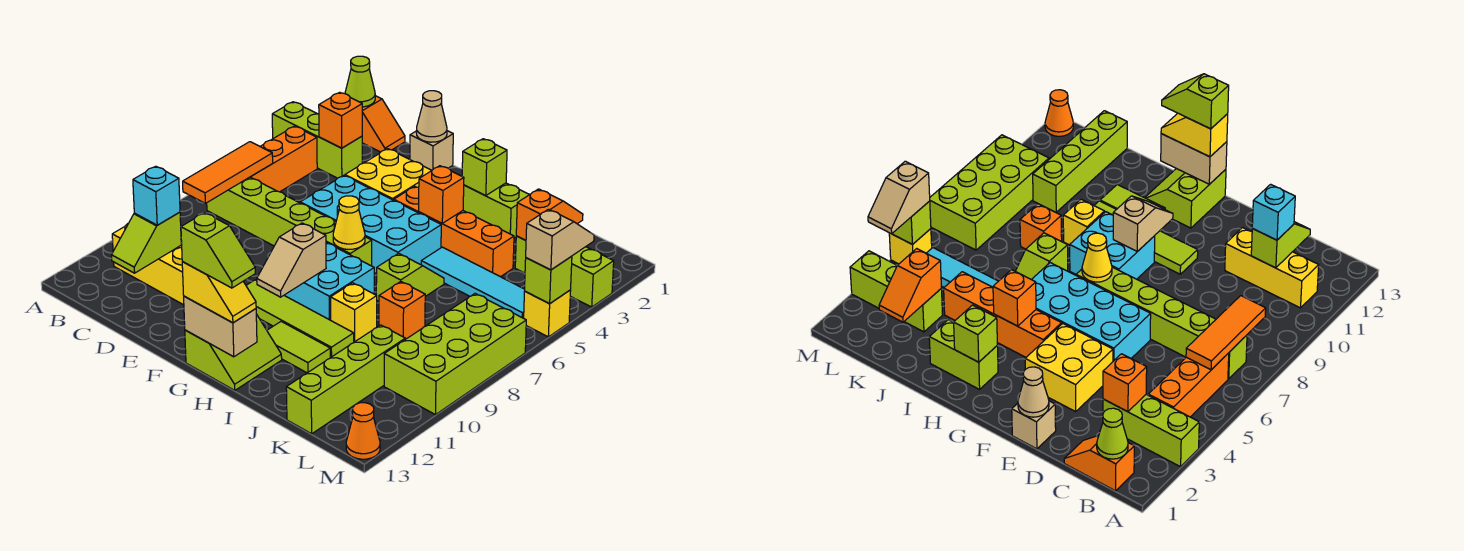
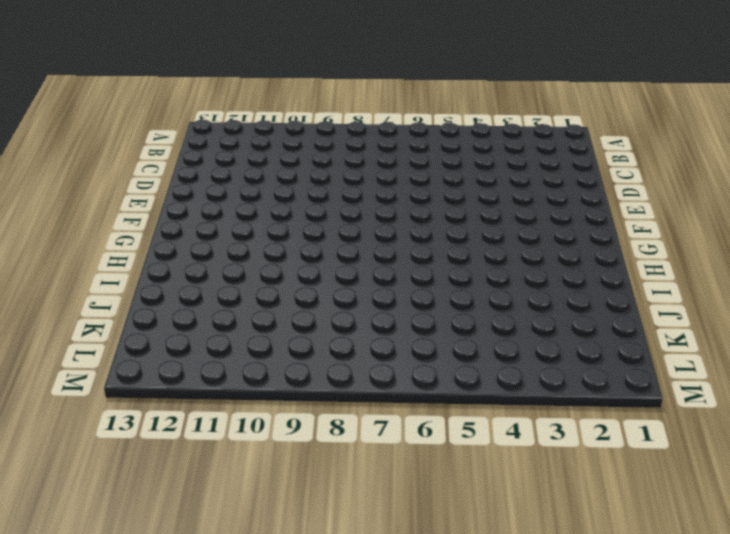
none -> lime 1x3 brick [272,102,362,178]
none -> orange 1x2 slope [362,96,405,152]
none -> orange 1x3 brick [251,126,317,192]
none -> lime 1x6 brick [207,177,372,266]

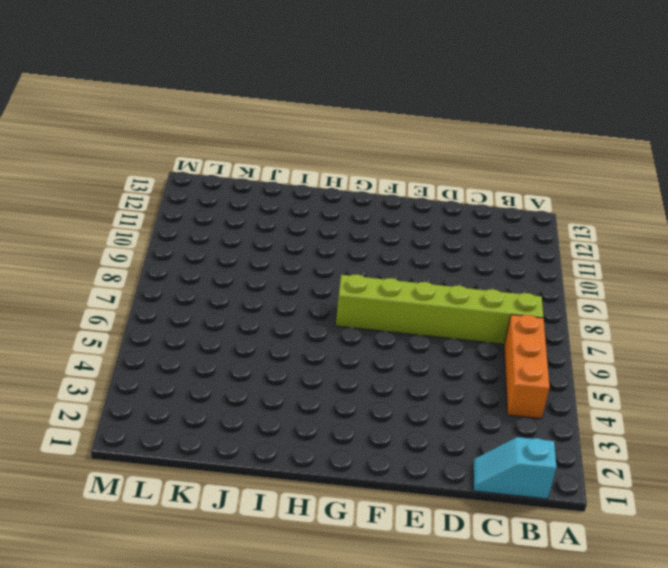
cyan 1x2 slope [473,437,556,499] -> orange 1x2 slope [362,96,405,152]
none -> lime 1x3 brick [272,102,362,178]
none -> yellow 1x3 brick [112,224,184,305]
none -> tan 1x1 brick [410,131,453,170]
none -> yellow 2x2 brick [345,149,432,200]

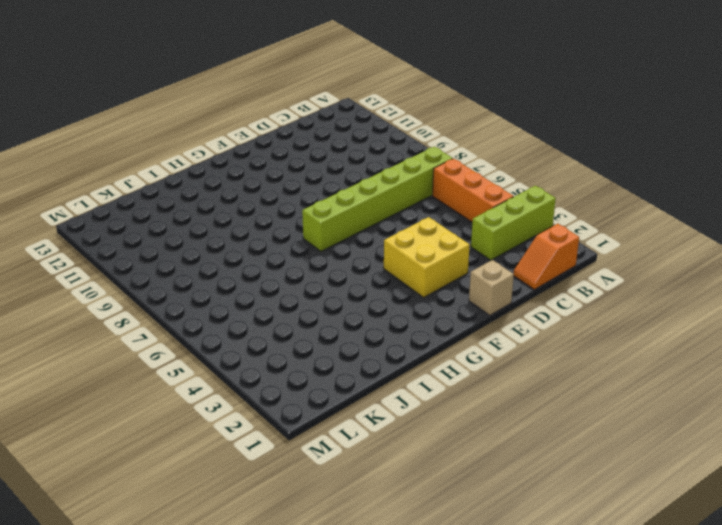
none -> yellow 1x3 brick [112,224,184,305]
none -> cyan 2x4 brick [300,175,441,274]
none -> lime 1x4 tile [246,280,354,358]
none -> orange 1x4 brick [394,186,514,277]

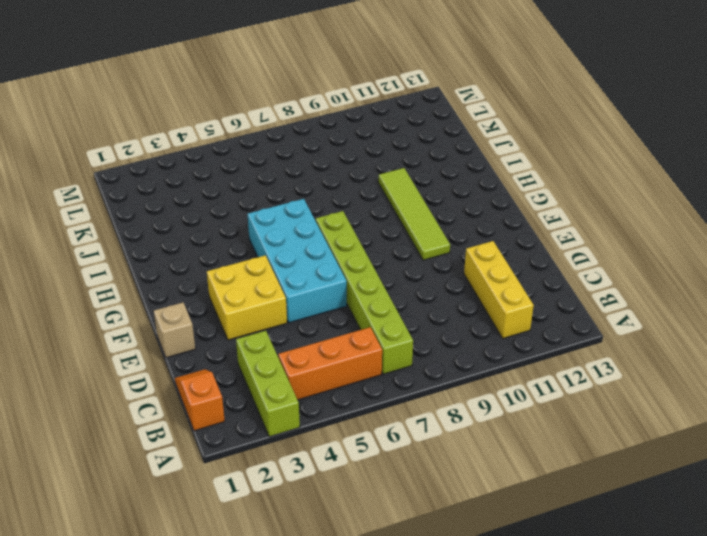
none -> orange 1x4 brick [394,186,514,277]
none -> cyan 2x2 brick [284,243,374,320]
none -> lime 2x2 slope [185,314,282,390]
none -> lime 1x2 brick [463,183,529,238]

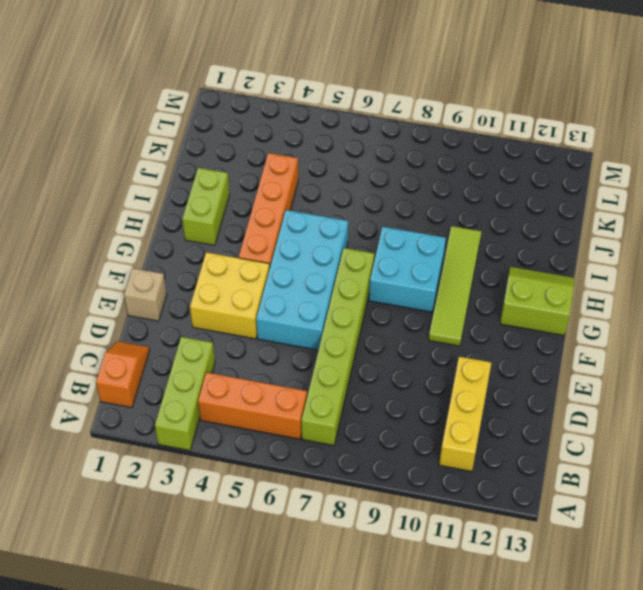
none -> lime 1x2 tile [267,321,330,373]
none -> cyan 1x4 tile [421,247,525,318]
none -> lime 1x2 slope [376,253,444,301]
none -> yellow 1x1 brick [330,283,377,342]

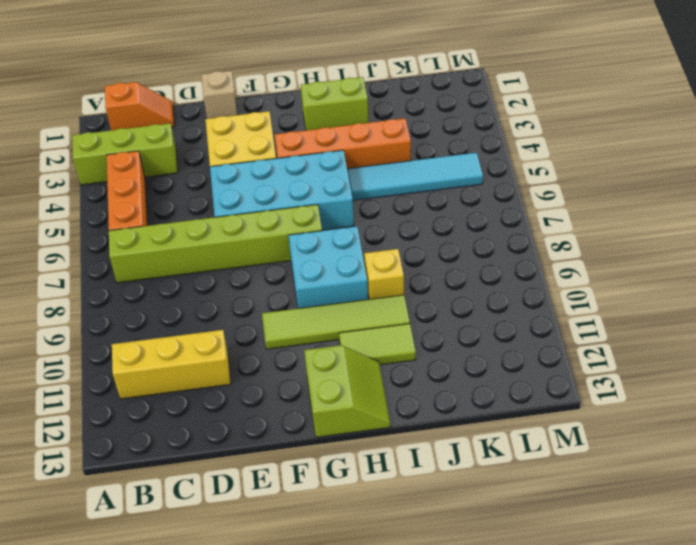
none -> lime 1x2 slope [376,253,444,301]
none -> orange 1x1 brick [379,282,425,339]
none -> lime 1x3 brick [515,236,614,307]
none -> lime 1x4 brick [286,325,405,434]

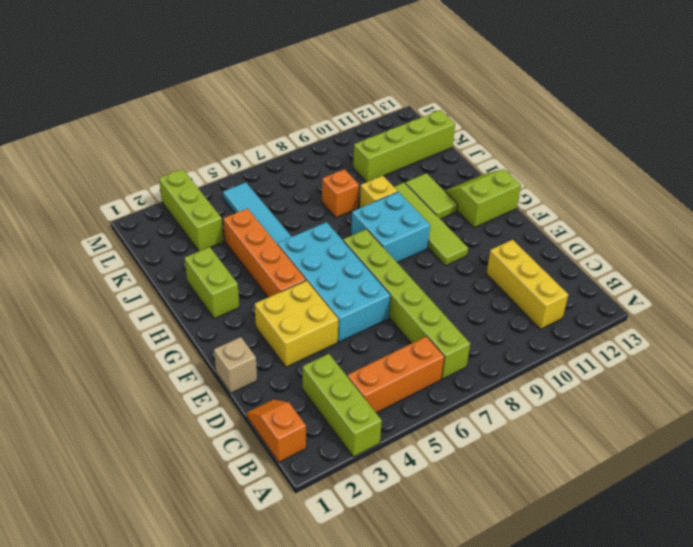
none -> lime 1x2 slope [376,253,444,301]
none -> lime 2x4 brick [384,294,526,415]
none -> yellow 1x1 brick [524,290,571,337]
none -> orange 1x1 cone [346,403,380,459]

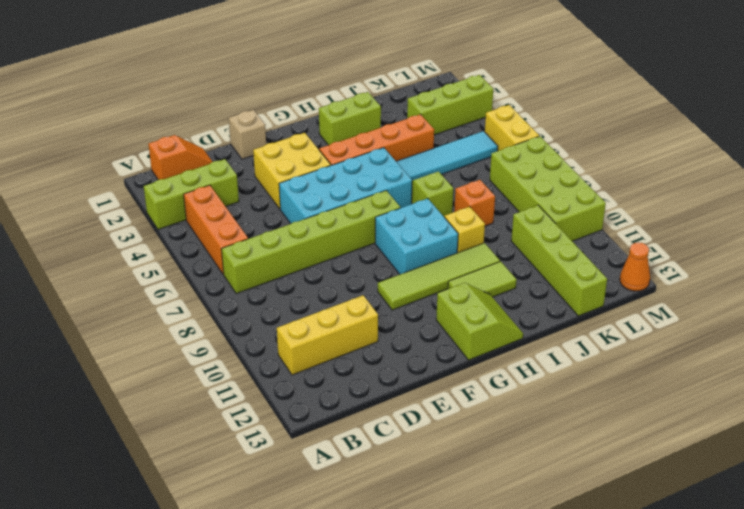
yellow 1x2 brick [485,105,539,151] -> yellow 1x1 brick [524,290,571,337]
none -> lime 1x1 cone [345,56,375,107]
none -> orange 1x3 tile [183,142,273,203]
none -> orange 1x1 brick [319,92,362,148]
none -> lime 1x2 slope [112,212,181,273]

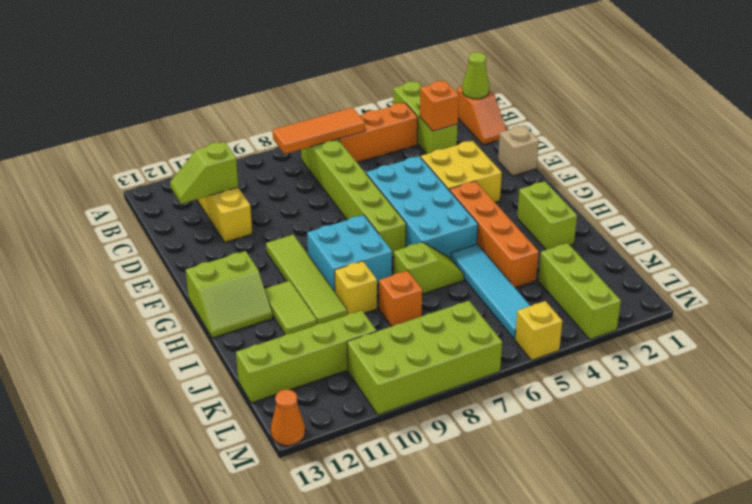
none -> tan 1x1 cone [416,91,447,142]
none -> yellow 1x1 cone [333,196,365,249]
none -> tan 1x2 slope [257,223,326,297]
none -> tan 1x2 brick [184,296,257,357]

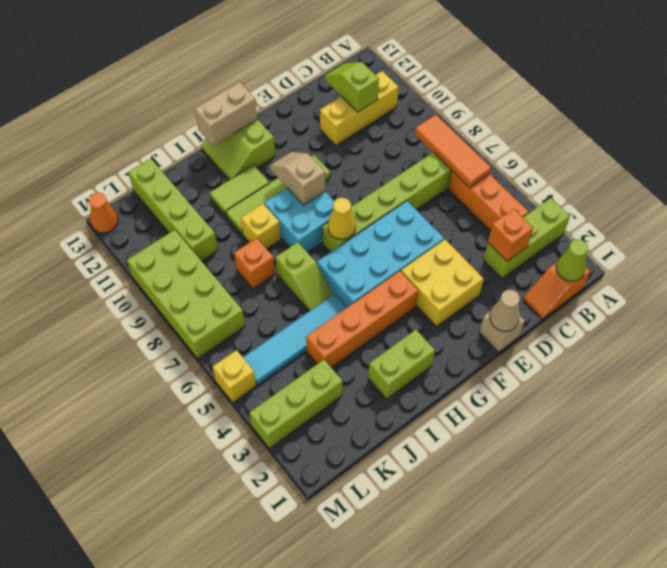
none -> lime 1x1 brick [462,139,507,196]
none -> orange 1x1 brick [419,166,464,223]
none -> orange 1x2 slope [516,189,583,240]
none -> lime 1x1 brick [525,256,572,304]

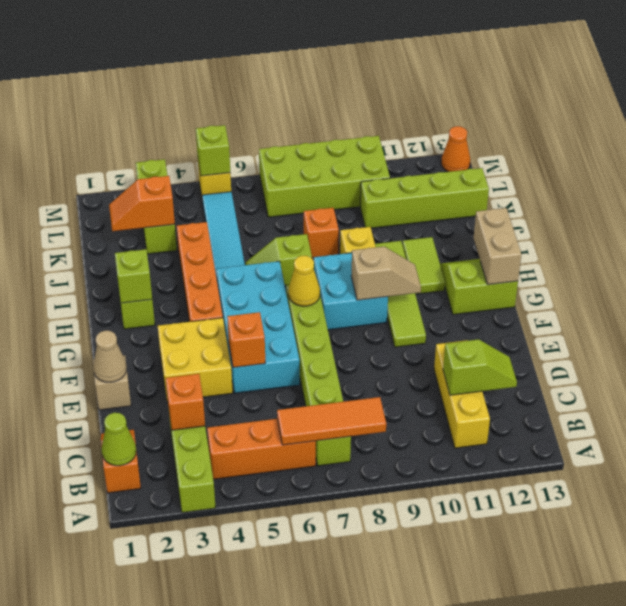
orange 1x1 brick [227,312,265,367] -> orange 1x1 brick moved to [419,166,464,223]
none -> cyan 1x1 brick [133,166,180,225]
none -> yellow 1x2 slope [182,262,256,323]
none -> tan 1x2 slope [526,209,594,270]
none -> lime 1x2 slope [181,213,255,288]

